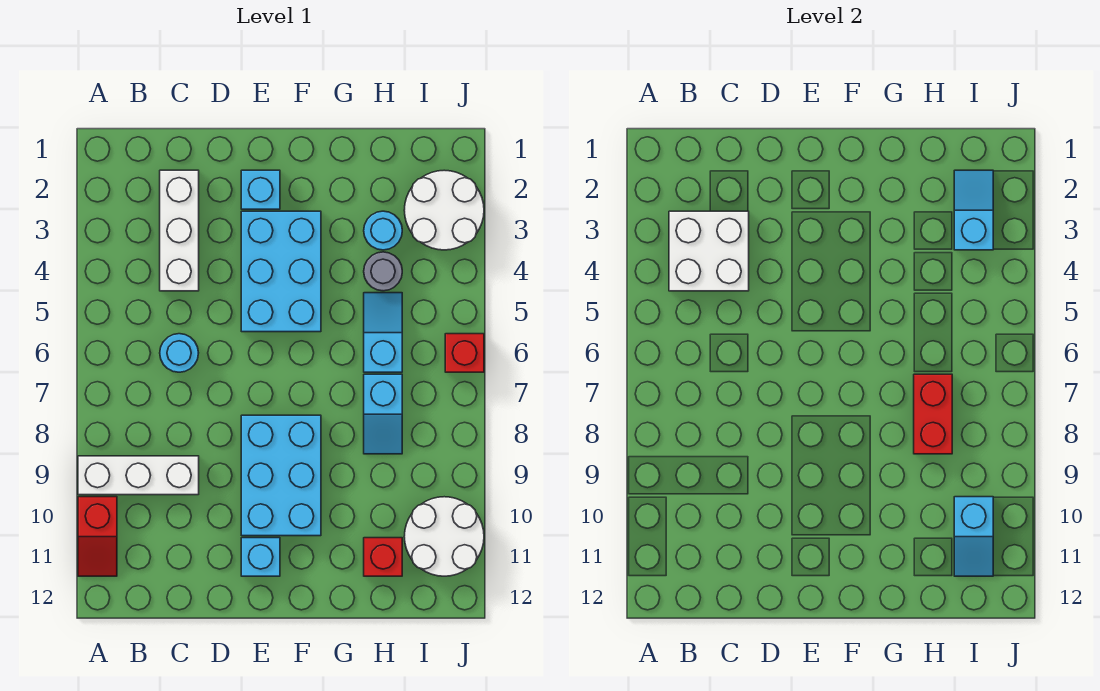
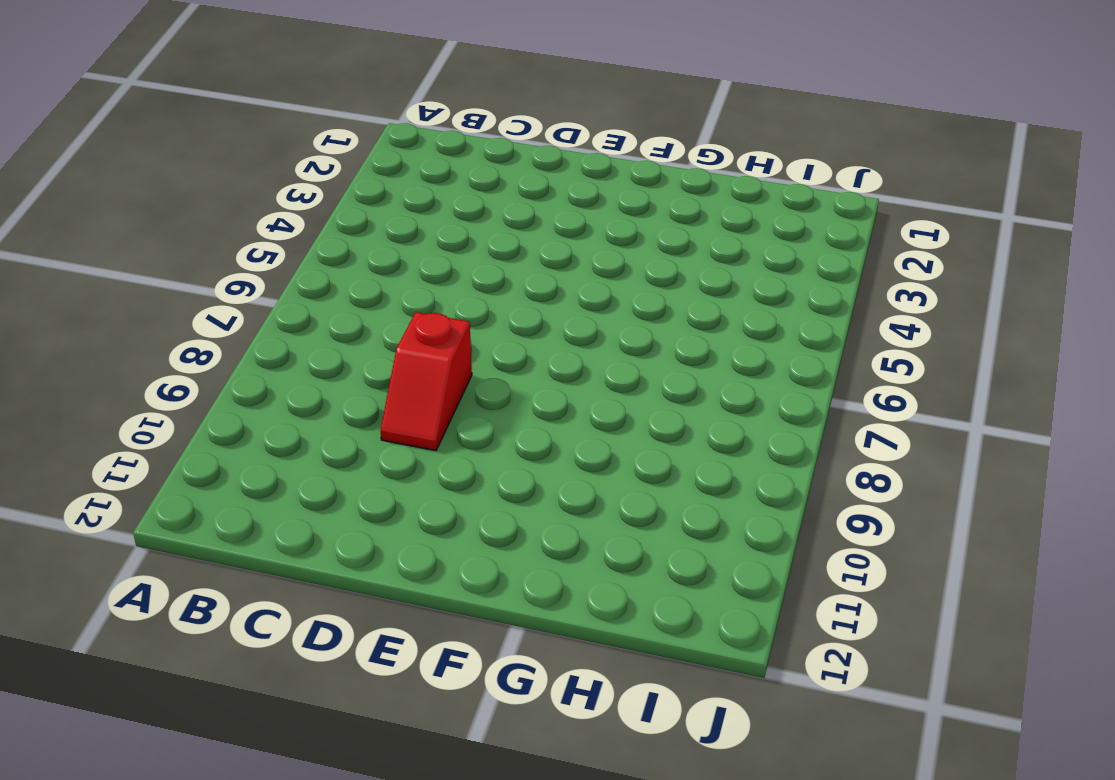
red 1x2 slope [380,312,472,451] -> red 1x2 slope moved to [78,497,117,576]
none -> white 1x3 brick [78,456,199,495]
none -> white 1x3 brick [160,170,199,291]
none -> cyan 1x1 round brick [160,334,198,372]

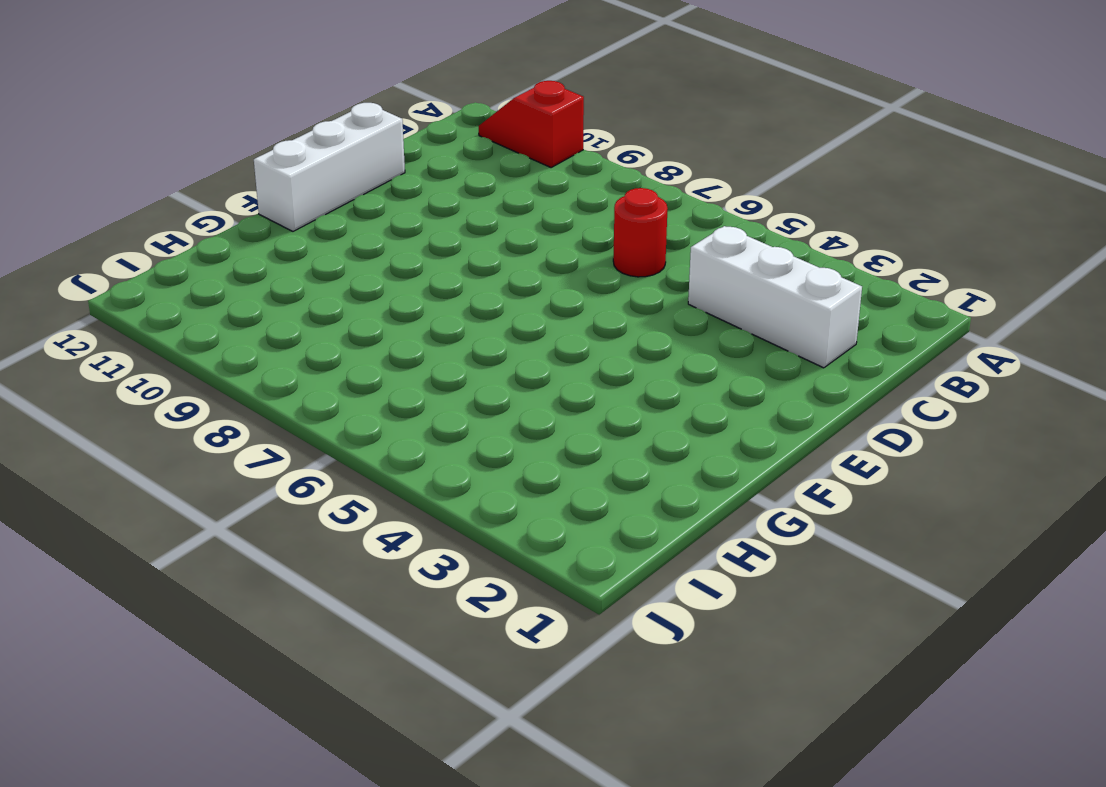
red 1x1 round brick [613,188,668,277] -> cyan 1x1 round brick [160,334,198,372]
white 1x3 brick [254,103,405,231] -> white 1x3 brick moved to [78,456,199,495]
none -> cyan 1x1 brick [241,170,280,209]
none -> cyan 2x3 brick [241,211,321,332]
none -> cyan 2x3 brick [241,415,321,536]

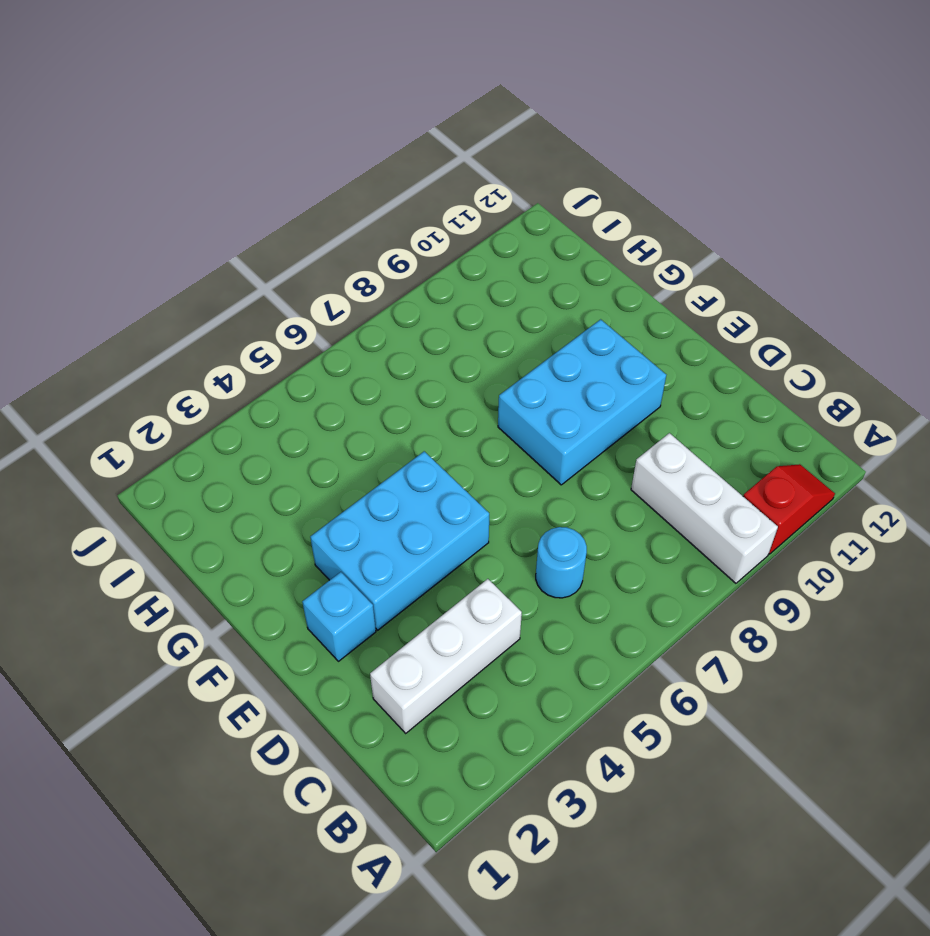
none -> cyan 1x1 brick [241,538,280,576]
none -> cyan 1x1 round brick [364,211,402,250]
none -> grey 1x1 round brick [364,252,402,291]

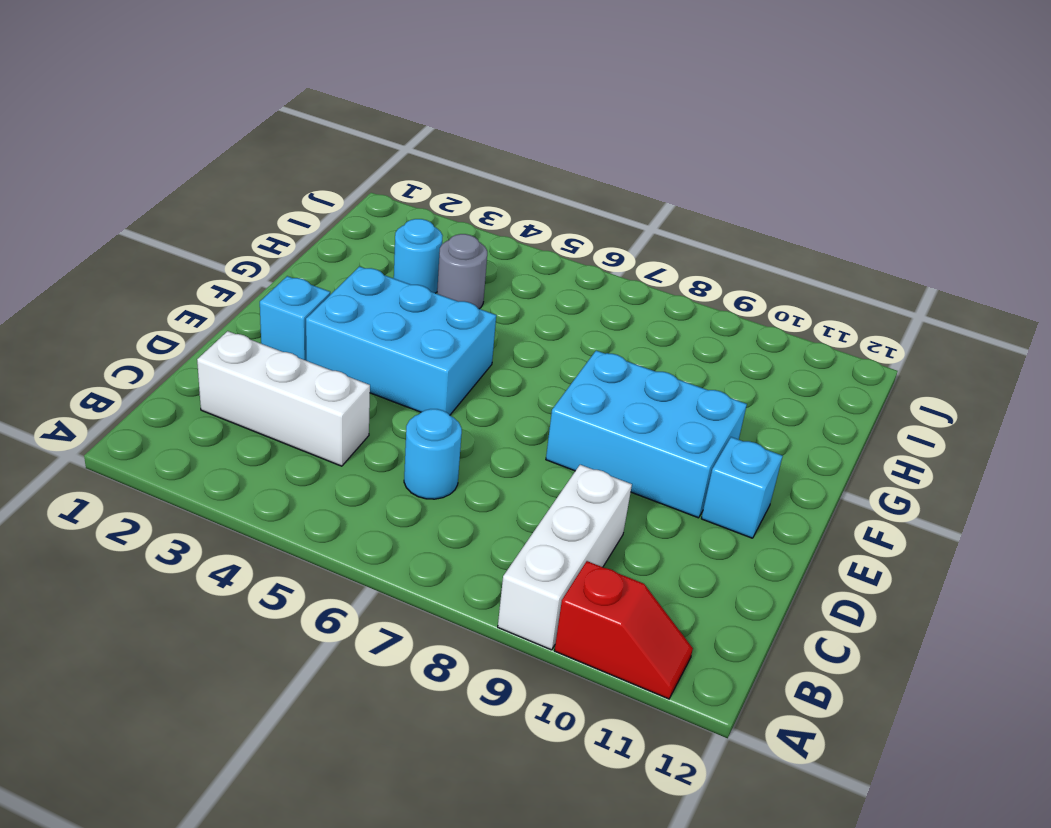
none -> cyan 1x2 slope [364,293,402,372]
none -> cyan 1x2 slope [364,374,402,454]
none -> red 1x1 brick [364,538,402,576]

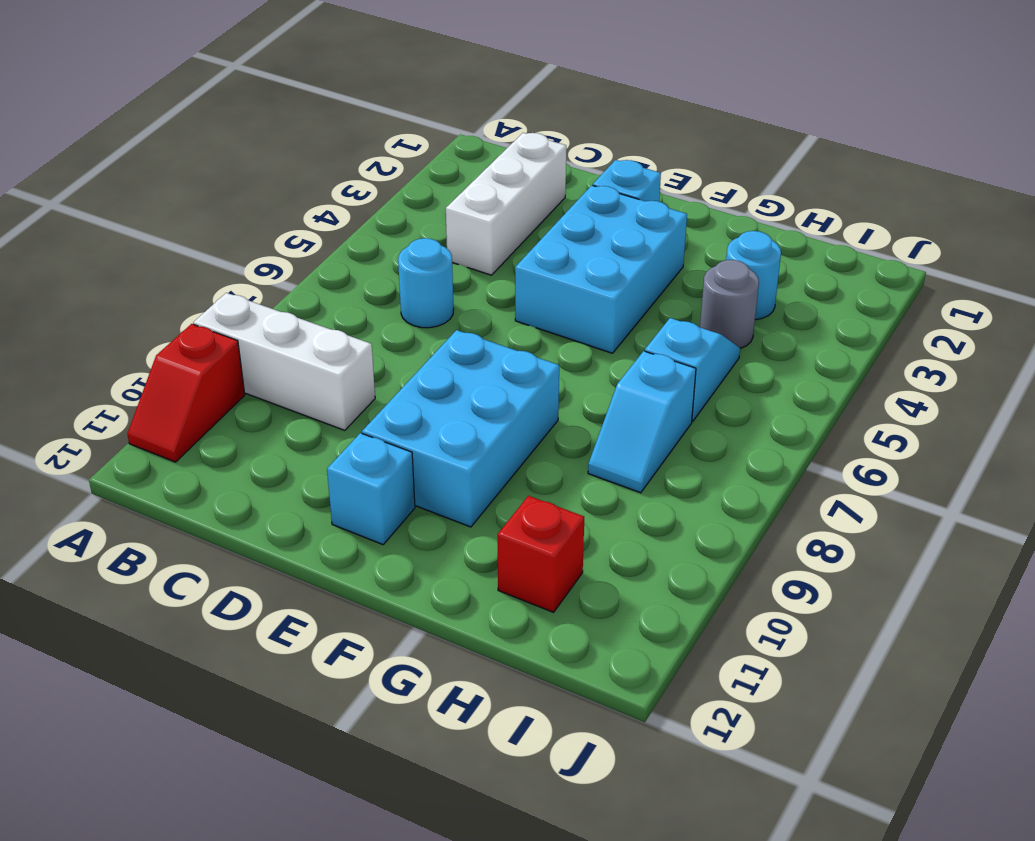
none -> white 2x2 round brick [404,170,484,250]
none -> white 2x2 round brick [404,497,484,576]
none -> red 1x1 brick [445,334,484,372]

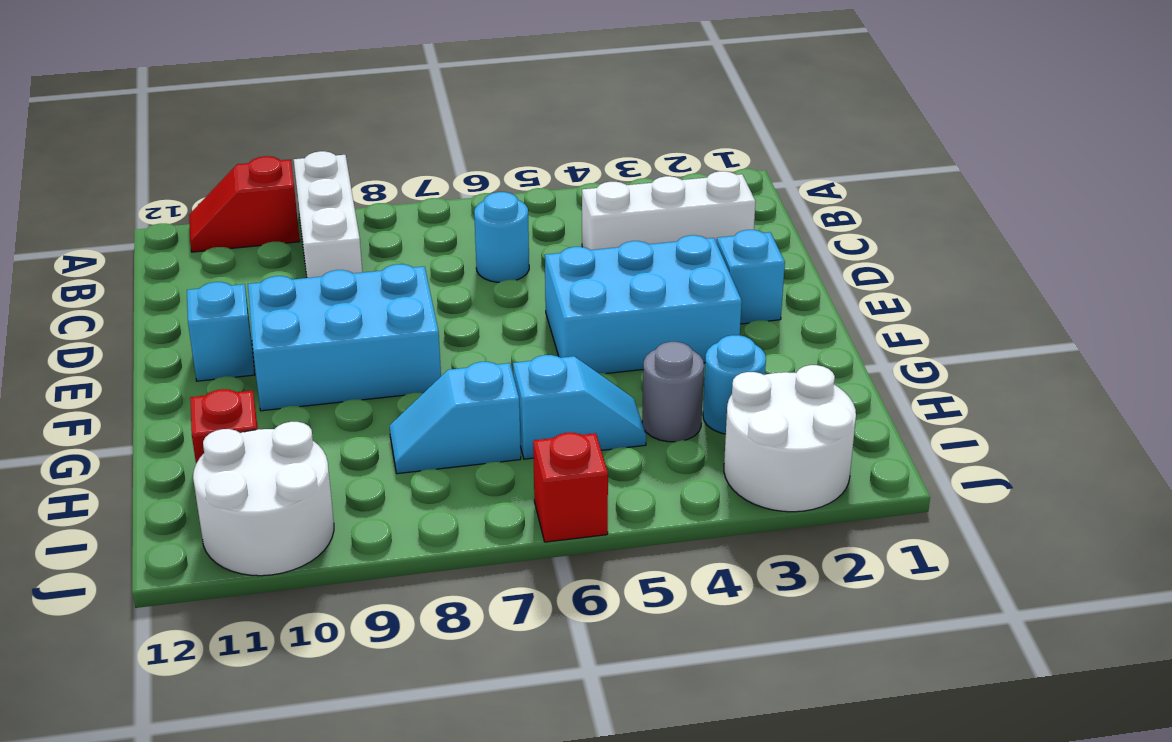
none -> white 2x2 brick [669,211,749,291]
none -> red 1x2 brick [914,374,952,454]
none -> cyan 1x2 slope [954,170,993,250]

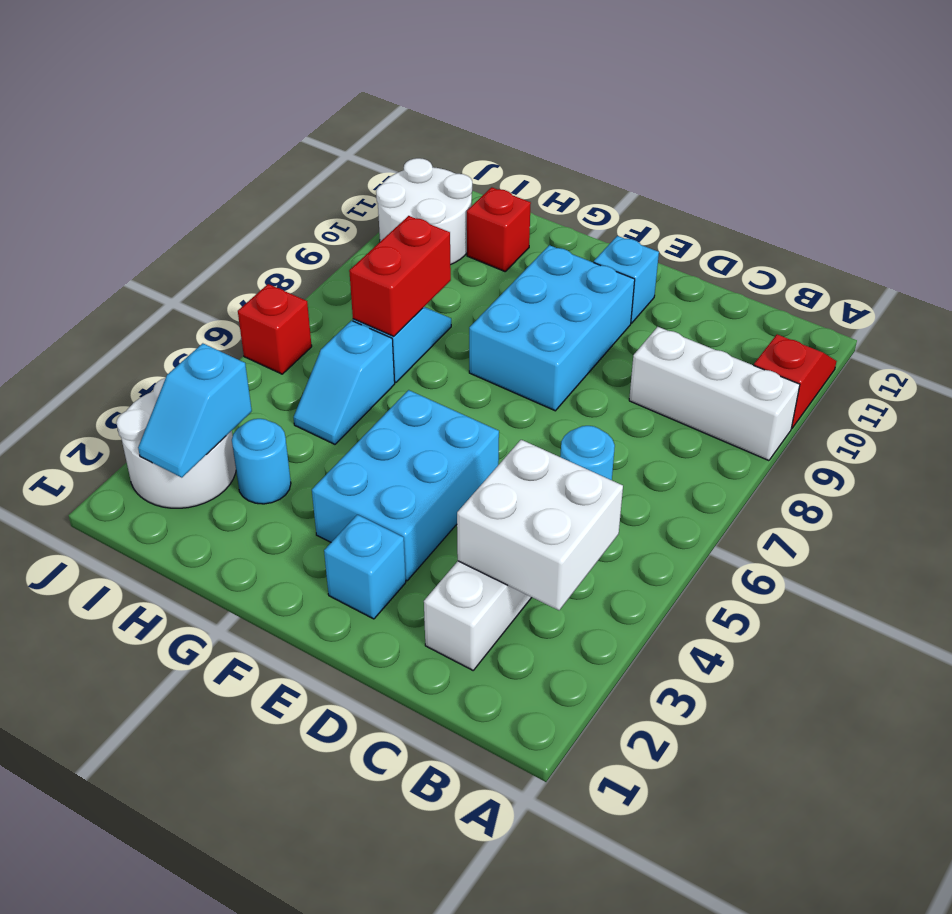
none -> grey 1x1 round brick [364,252,402,291]
none -> cyan 1x2 slope [954,497,993,576]

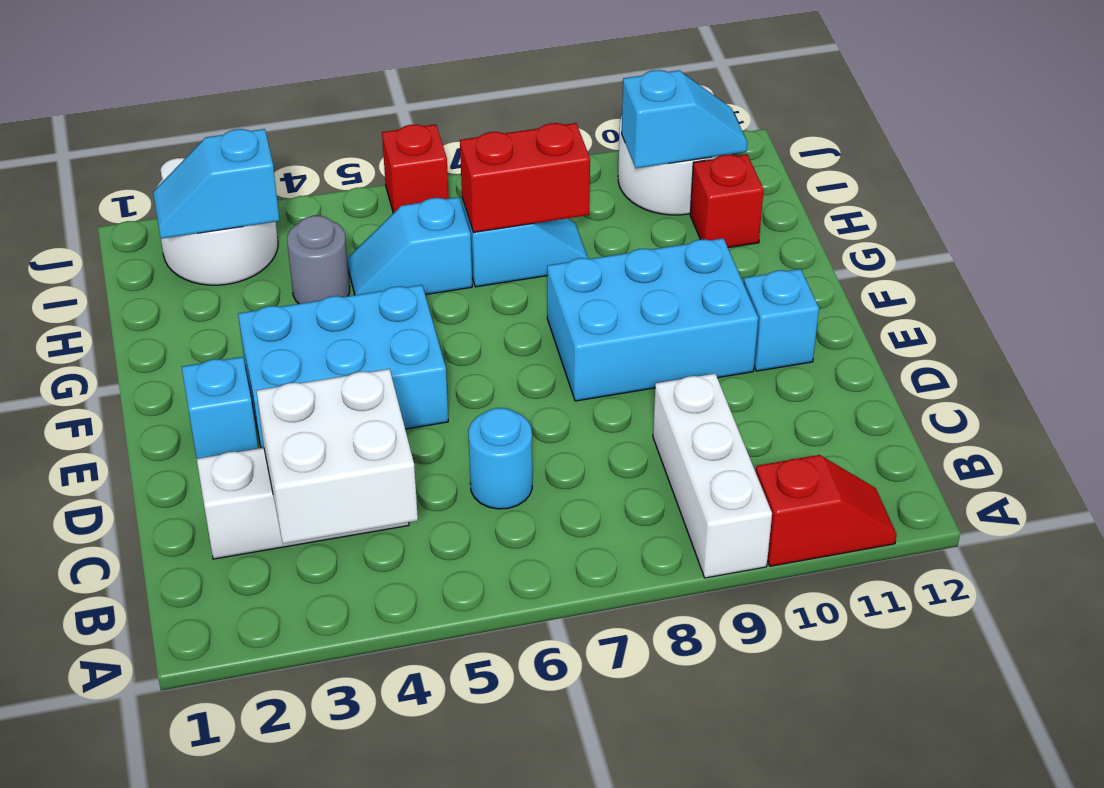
none -> cyan 1x1 round brick [364,211,402,250]

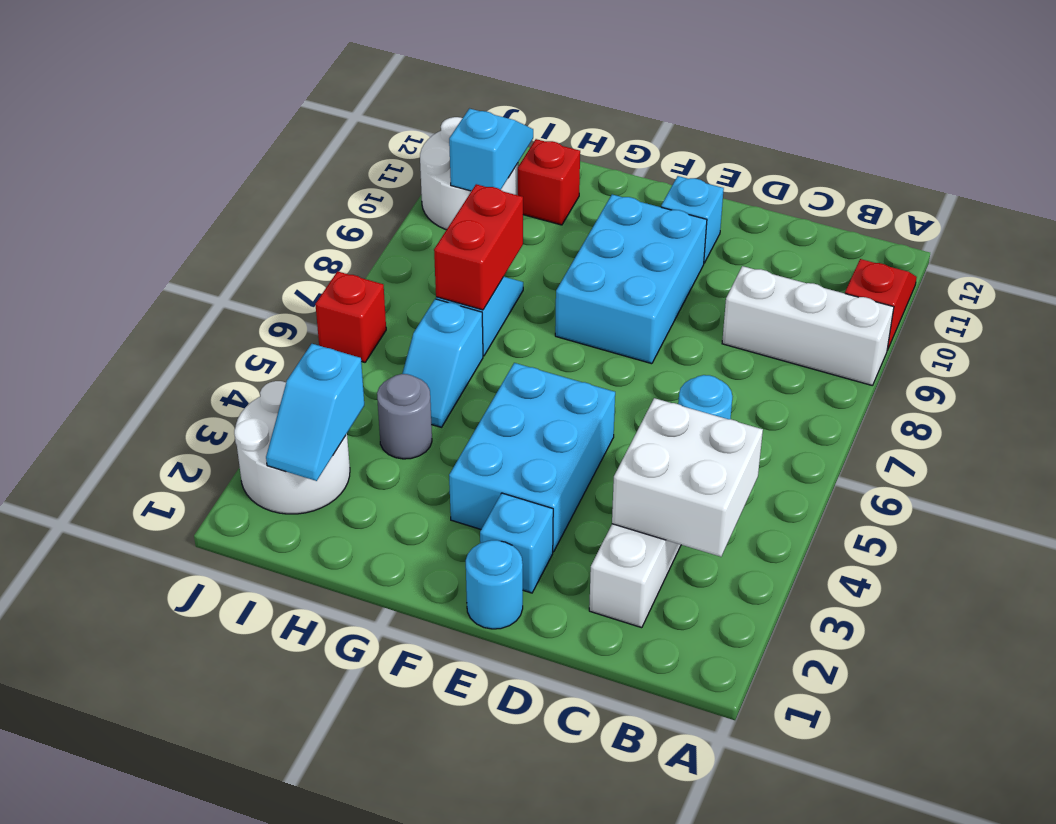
cyan 1x1 round brick [466,540,523,629] -> cyan 1x1 round brick moved to [364,211,402,250]

